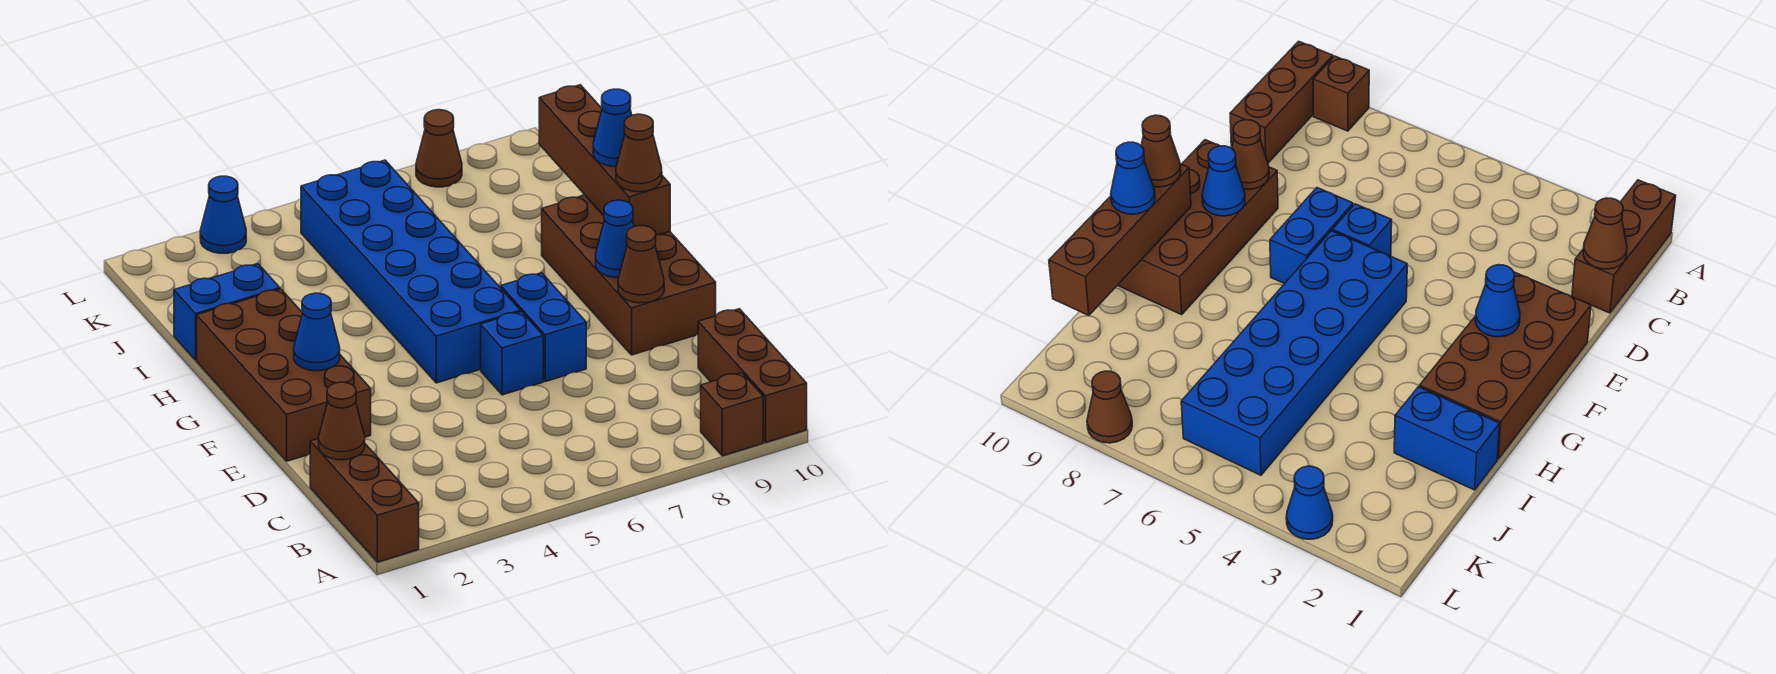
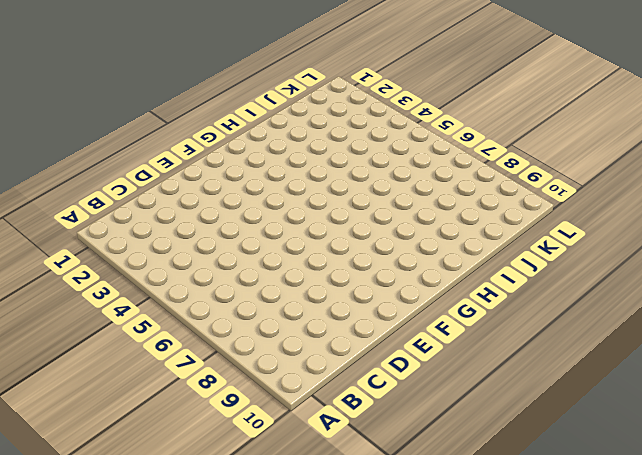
none -> brown 1x3 brick [310,438,419,562]
none -> brown 1x1 brick [701,373,763,456]
none -> brown 1x3 brick [698,309,807,442]

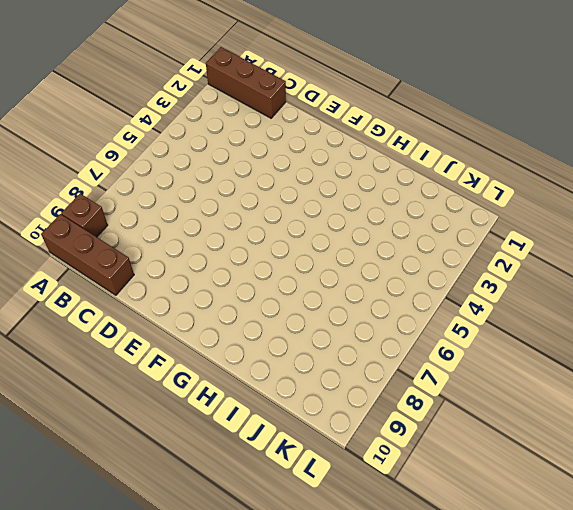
none -> brown 2x4 brick [197,289,371,461]
none -> blue 1x1 brick [481,312,543,395]
none -> blue 1x2 brick [501,273,586,382]

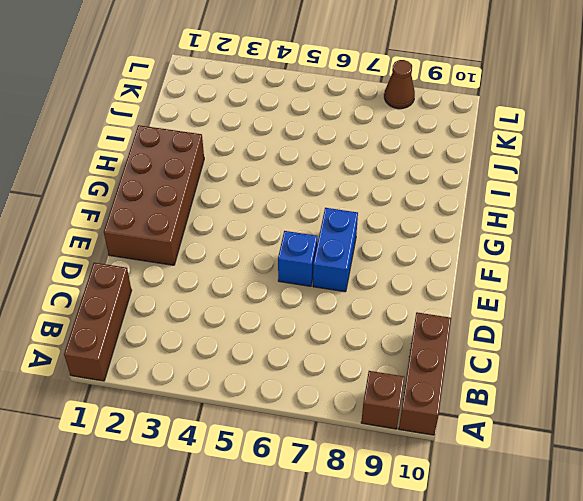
none -> brown 2x4 brick [542,195,716,355]
none -> blue 2x6 brick [301,160,520,383]
none -> blue 1x2 brick [174,264,280,360]

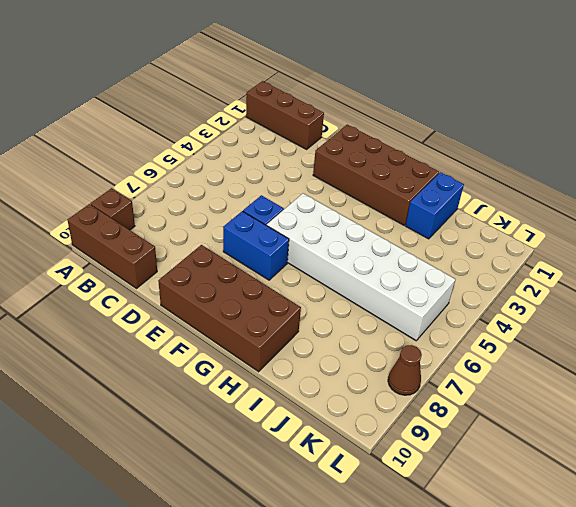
white 2x6 brick [267,193,455,341] -> blue 2x6 brick [301,160,520,383]
none -> blue 1x1 cone [200,176,246,253]
none -> brown 1x1 cone [319,382,365,460]
none -> brown 1x1 cone [618,226,664,303]

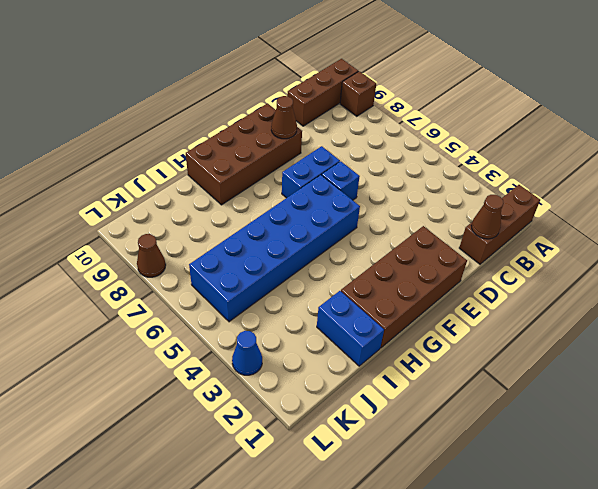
none -> blue 1x1 cone [294,293,340,371]
none -> blue 1x1 cone [596,200,634,278]
none -> brown 1x4 brick [539,85,670,235]

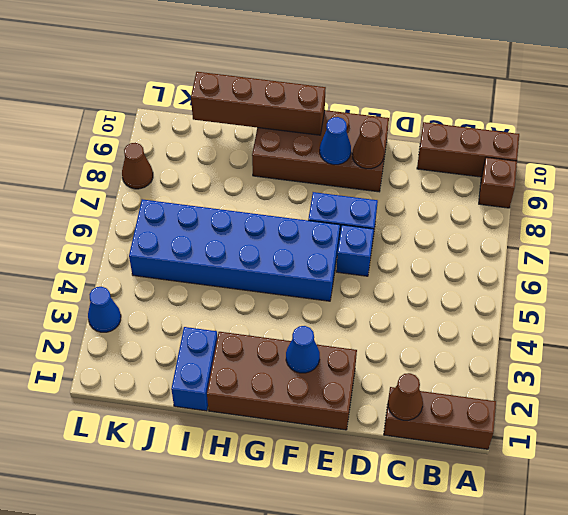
none -> brown 1x1 cone [616,114,662,192]
none -> blue 1x1 cone [593,89,632,166]

